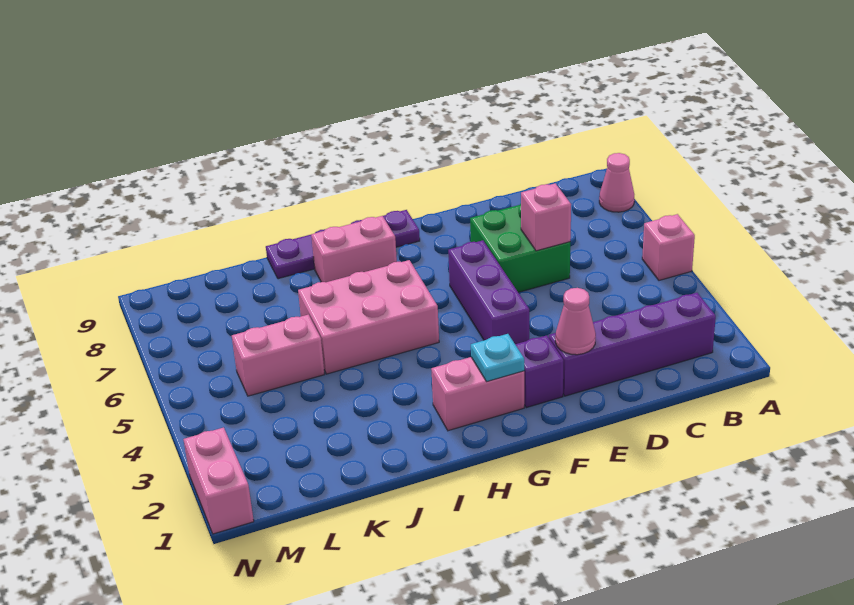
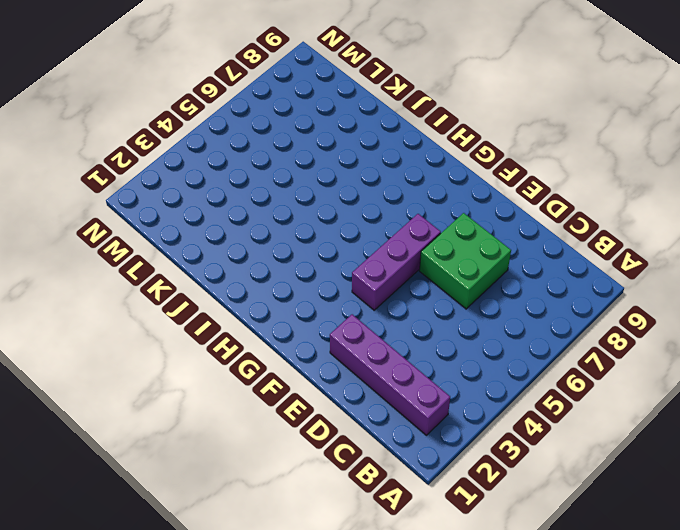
none -> pink 1x1 brick [642,214,695,280]
none -> pink 1x1 cone [599,153,634,212]
none -> purple 1x1 brick [515,335,563,408]

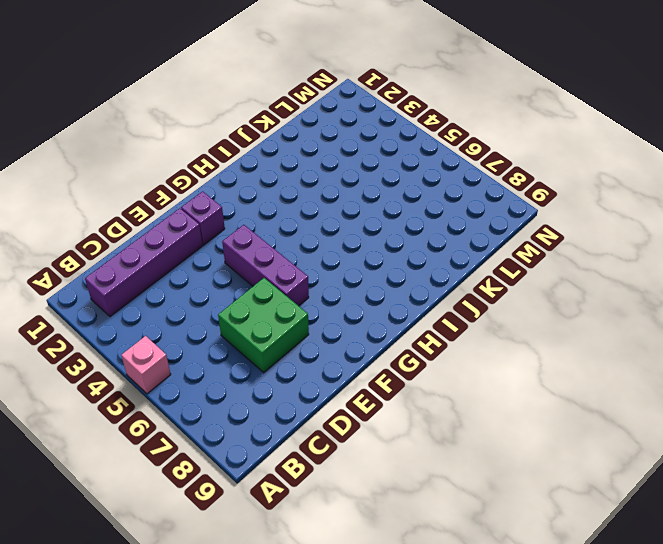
none -> pink 1x1 cone [599,153,634,212]
none -> pink 1x2 brick [431,357,524,431]
none -> purple 1x4 plate [266,210,420,279]

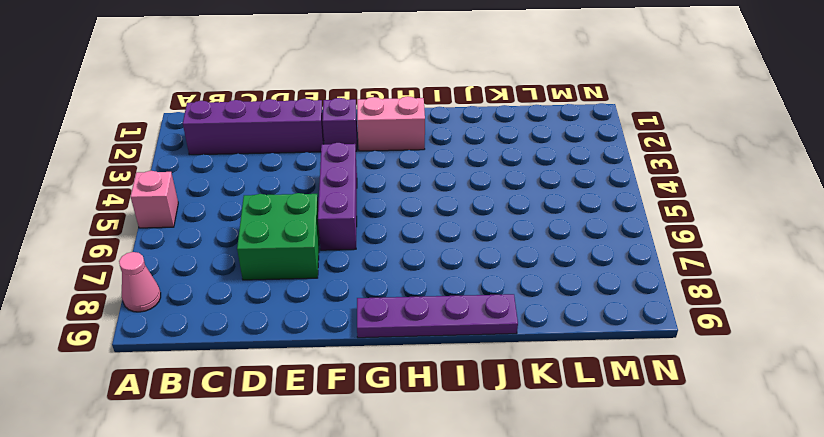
none -> pink 2x3 brick [298,260,439,374]
none -> pink 1x2 brick [311,216,397,282]
none -> pink 1x2 brick [232,315,325,396]

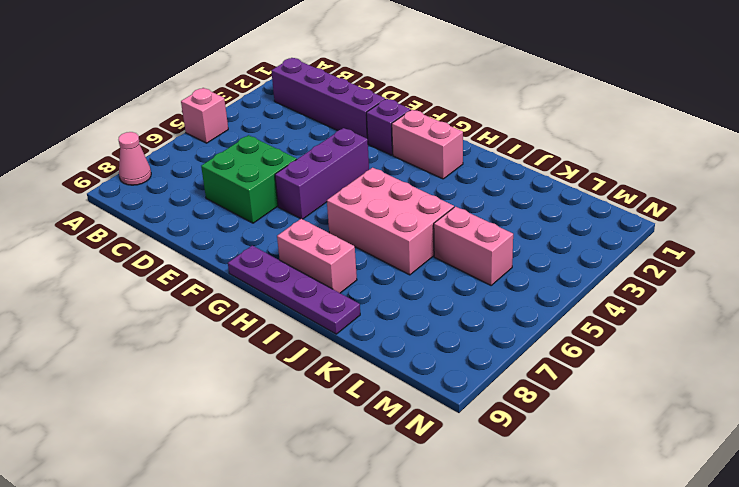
none -> pink 1x2 brick [183,427,254,534]
none -> pink 1x1 brick [521,183,571,251]
none -> pink 1x1 cone [555,288,596,355]

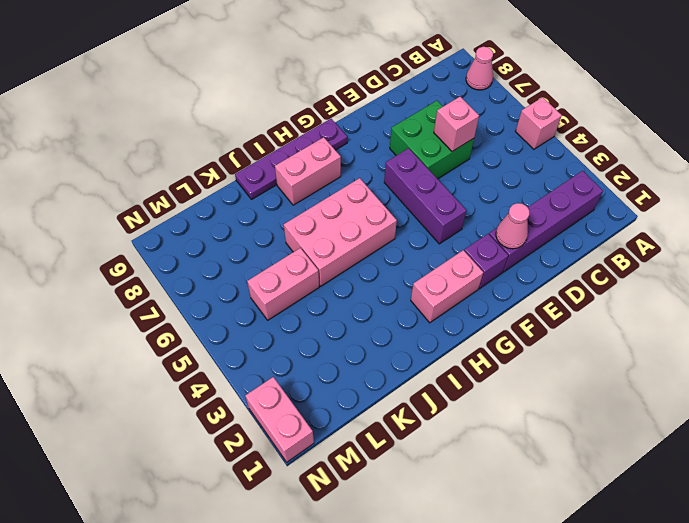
none -> cyan 1x1 plate [471,334,524,382]

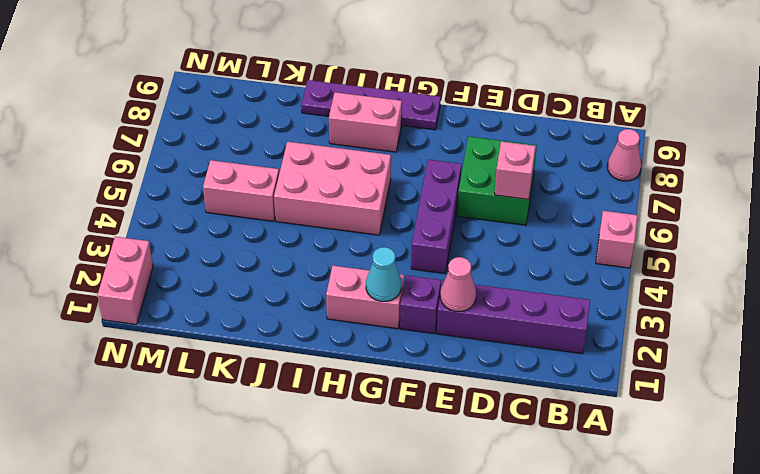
cyan 1x1 cone [366,247,401,301] -> cyan 1x1 plate [471,334,524,382]

